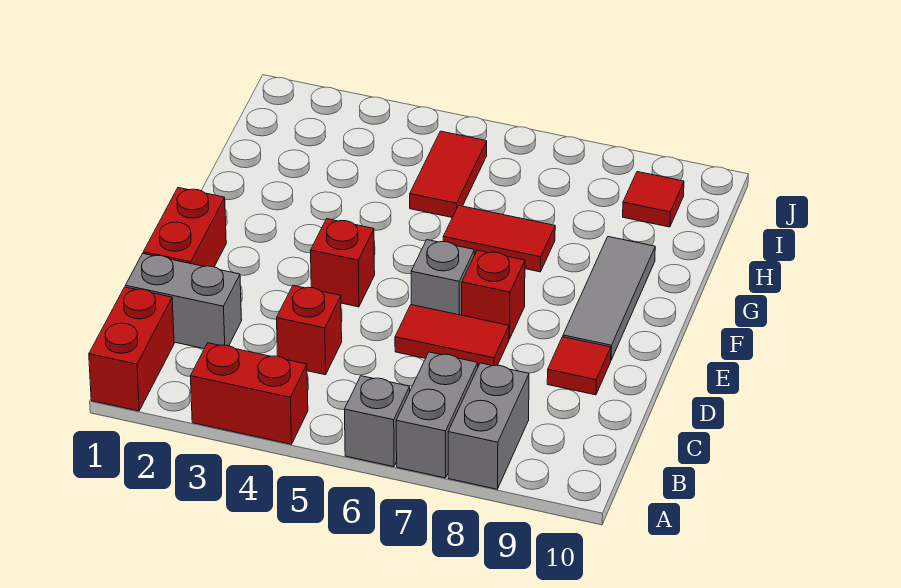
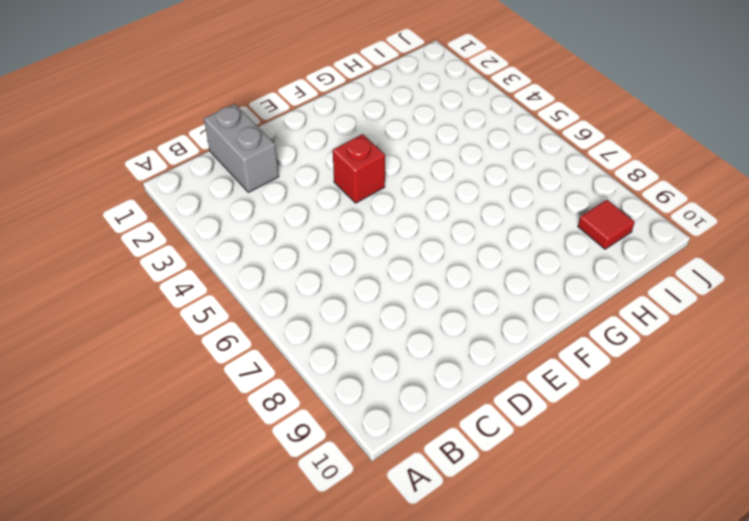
none -> red 1x2 brick [89,287,174,411]
none -> red 1x2 brick [191,343,308,444]
none -> grey 1x1 brick [345,376,410,467]

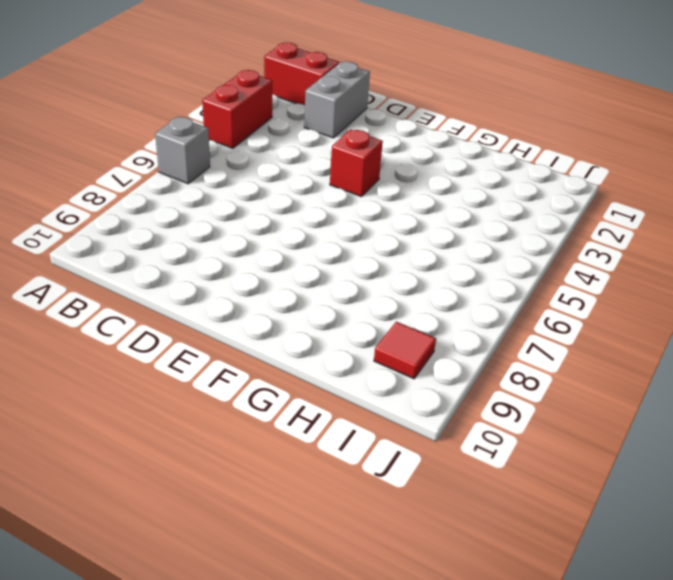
none -> grey 1x2 brick [396,352,478,478]
none -> grey 1x2 brick [448,363,529,489]
none -> red 1x1 brick [277,285,342,375]

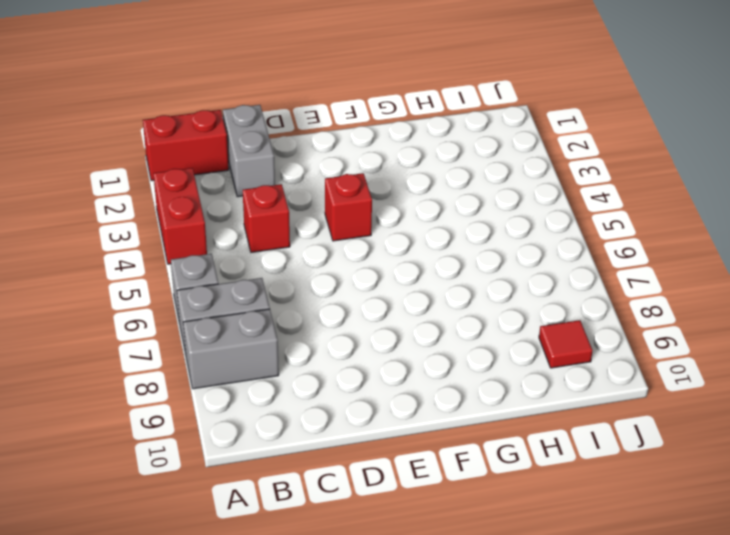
none -> red 1x2 brick [143,188,226,267]
none -> red 1x2 tile [395,305,509,366]
none -> red 1x1 tile [547,337,611,395]

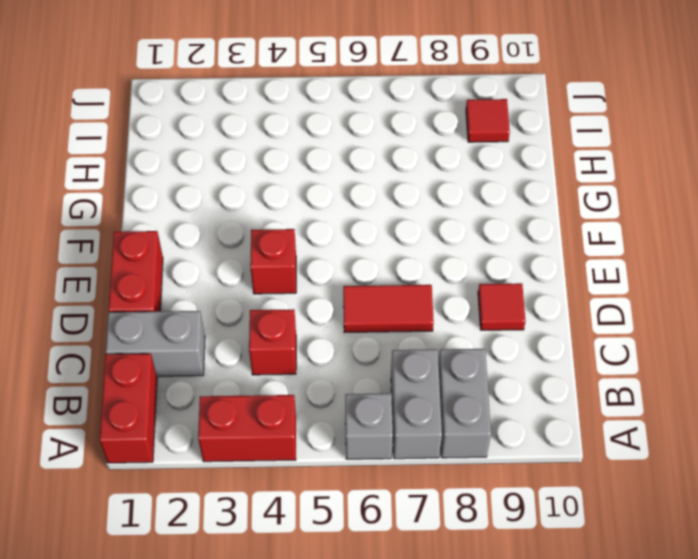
none -> grey 1x1 brick [411,240,474,315]
none -> red 1x1 brick [462,250,525,339]
none -> grey 1x3 tile [563,237,655,360]

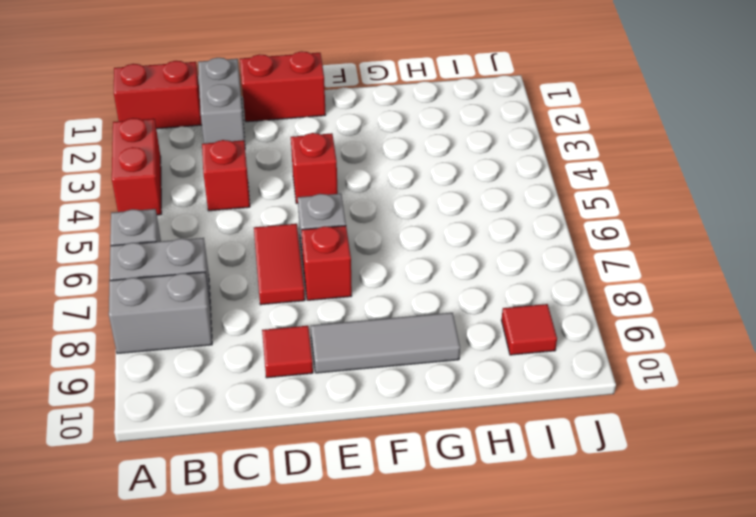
none -> red 1x2 tile [443,205,555,272]
none -> red 1x2 tile [410,131,487,217]

